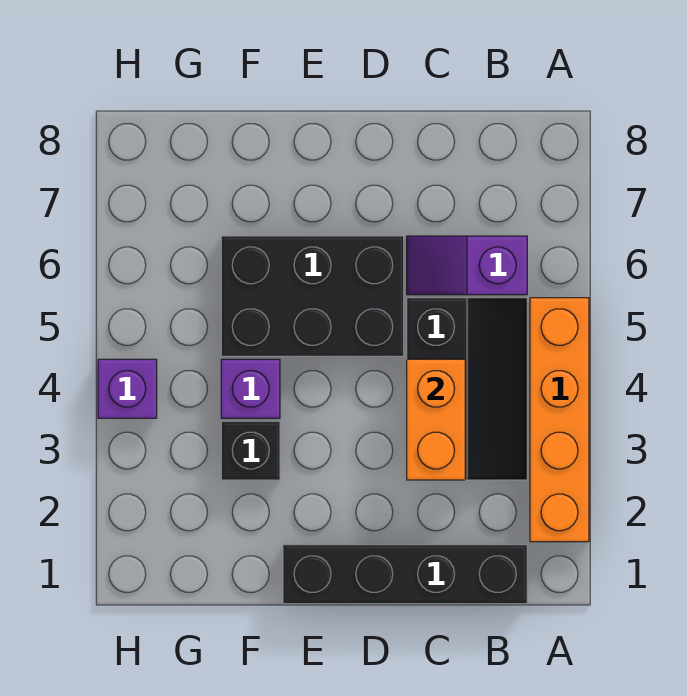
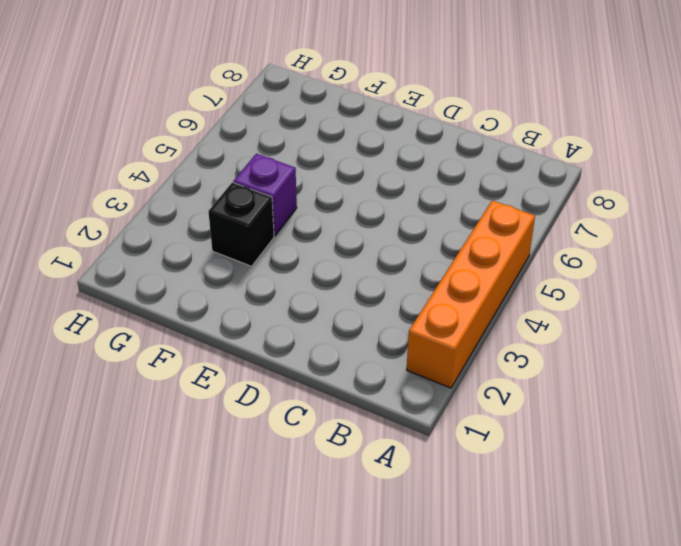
none -> black 1x4 brick [283,545,527,604]
none -> black 2x3 slope [407,298,527,480]

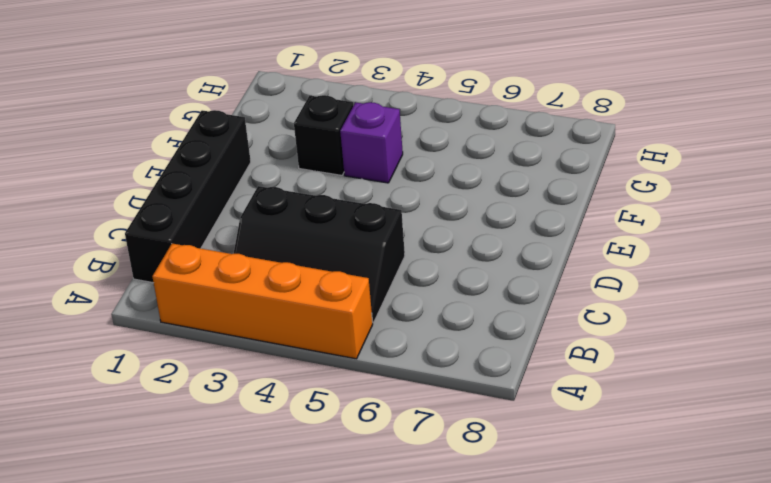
none -> purple 1x2 slope [407,236,527,295]
none -> black 2x3 brick [221,236,404,356]

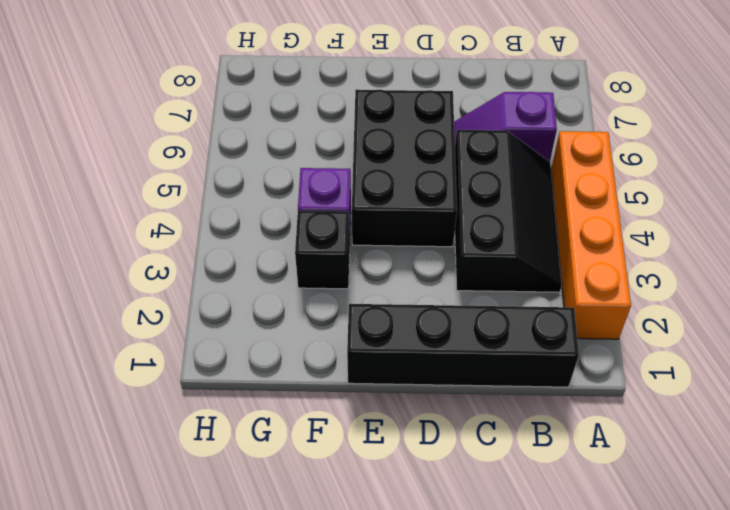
black 2x3 brick [352,90,457,247] -> black 2x3 brick turned to [221,236,404,356]
none -> purple 1x1 brick [98,359,157,418]
none -> orange 1x2 brick [407,359,465,480]

